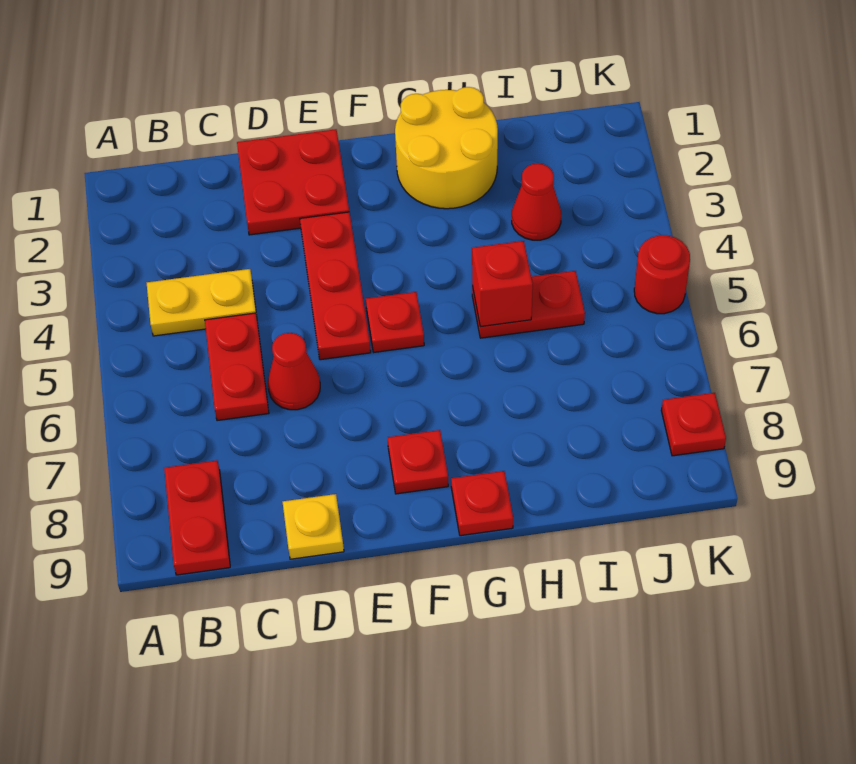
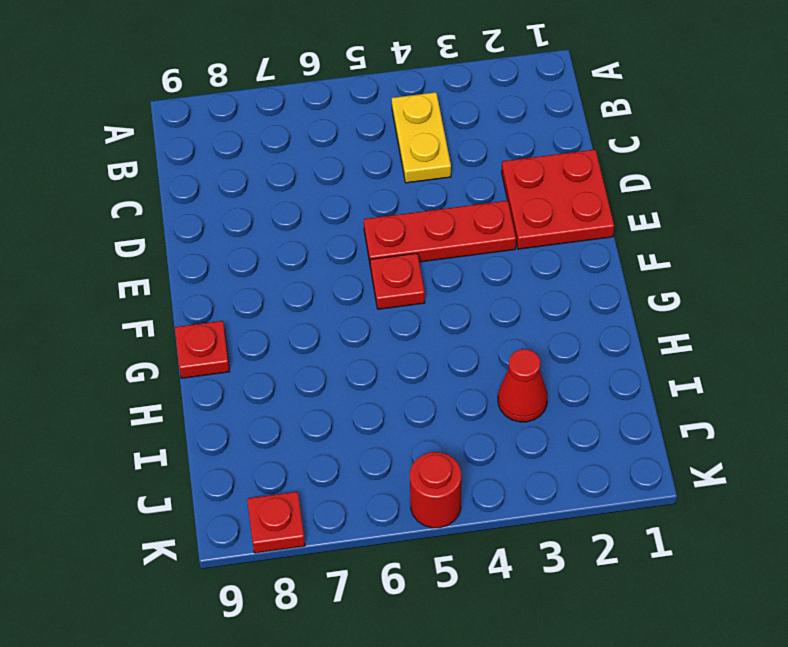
none -> red 1x2 plate [164,460,230,575]
none -> red 1x2 plate [205,313,269,421]
none -> red 1x1 cone [268,333,320,410]

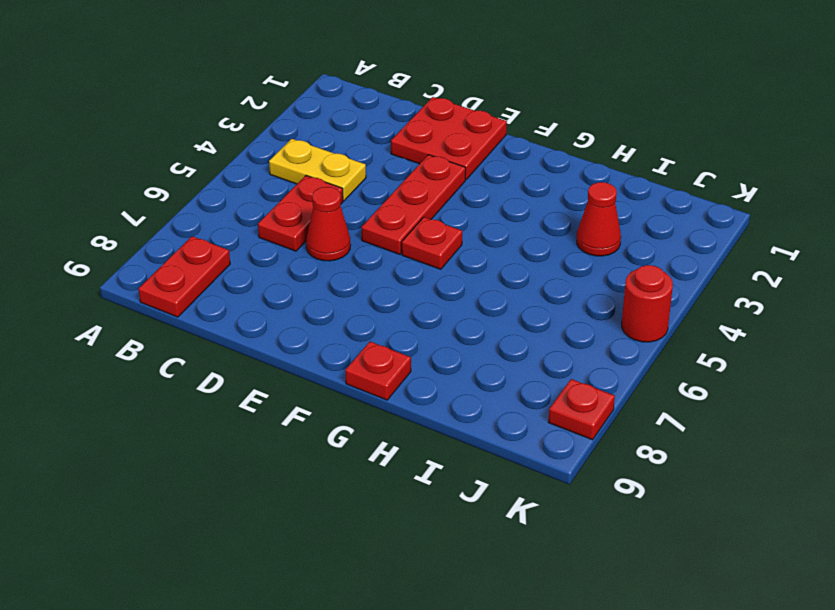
none -> yellow 1x1 plate [283,494,344,559]
none -> red 1x1 plate [388,430,448,494]
none -> yellow 2x2 round brick [395,87,498,209]

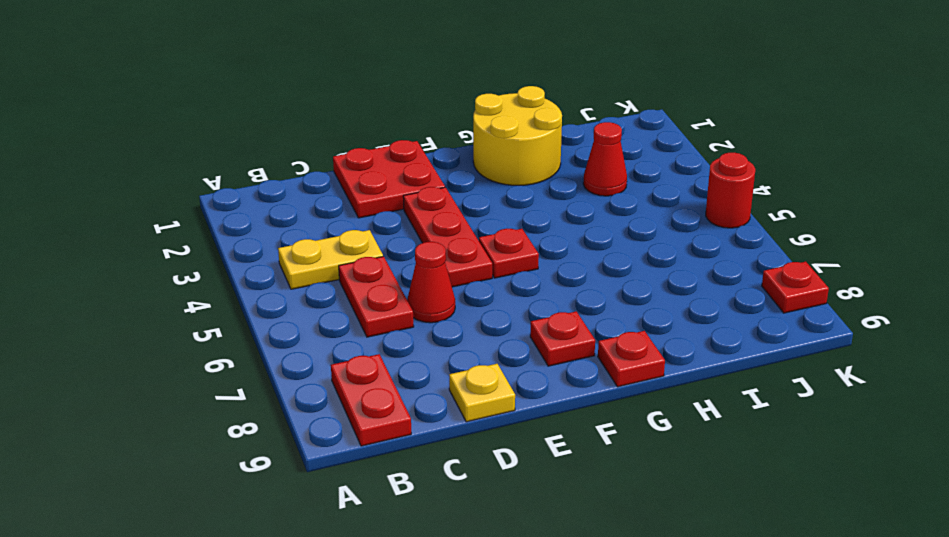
none -> red 1x2 plate [472,271,585,338]
none -> red 1x1 brick [472,241,533,327]

